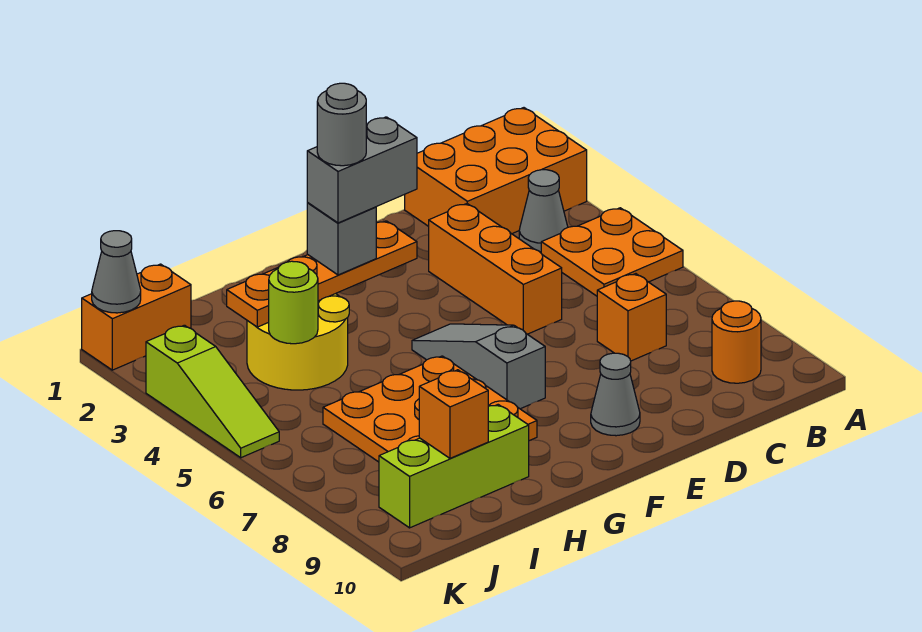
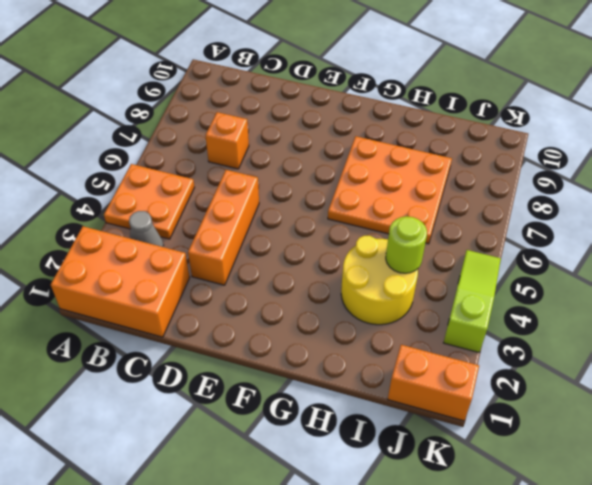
none -> orange 1x1 round brick [712,301,761,383]
none -> grey 1x1 cone [591,353,640,436]
none -> grey 1x3 slope [412,324,545,409]

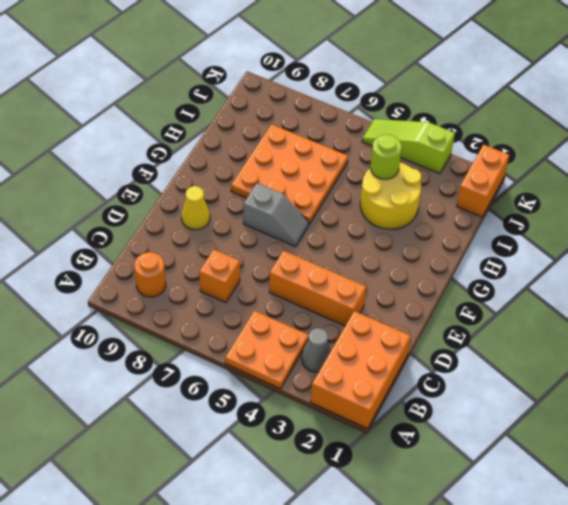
yellow 1x1 cone [181,186,210,230] -> grey 1x1 cone [591,353,640,436]
grey 1x2 slope [243,183,309,247] -> grey 1x3 slope [412,324,545,409]
none -> lime 1x3 brick [379,405,529,528]
none -> orange 1x4 plate [227,221,417,327]
none -> orange 1x1 brick [419,370,488,458]

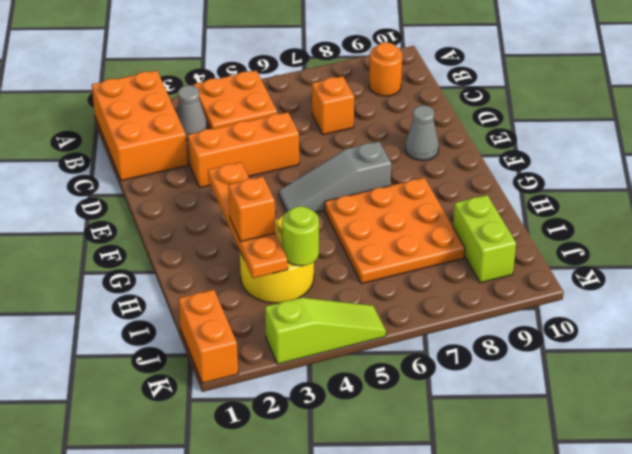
orange 1x1 brick [228,177,275,241] -> orange 1x1 brick moved to [419,370,488,458]
lime 1x2 brick [453,195,516,283] -> lime 1x3 brick [379,405,529,528]
none -> grey 1x1 cone [92,231,141,313]
none -> grey 1x1 brick [307,203,376,275]
none -> grey 1x2 brick [307,117,417,223]

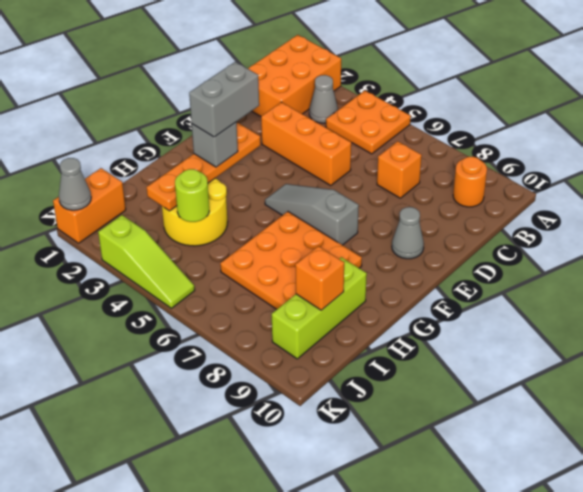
none -> grey 1x1 round brick [317,83,366,166]

